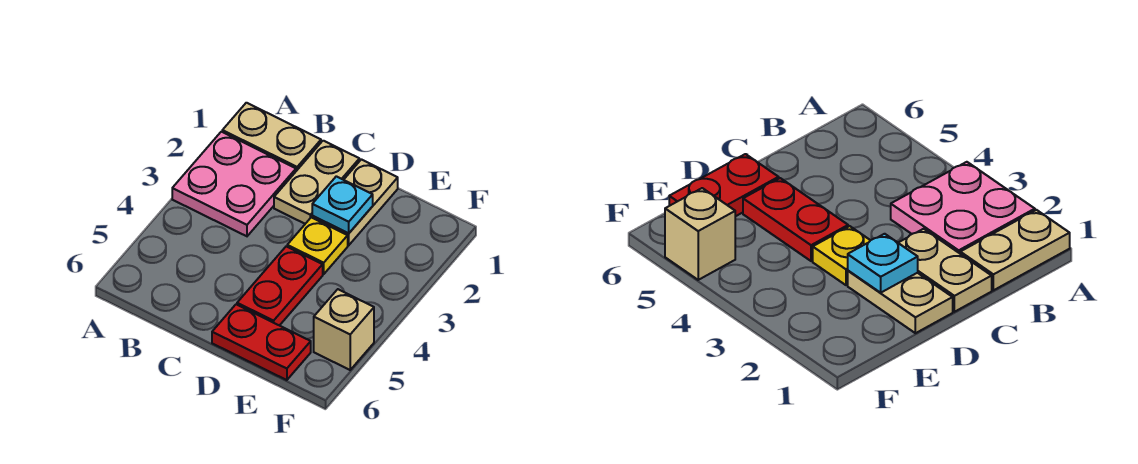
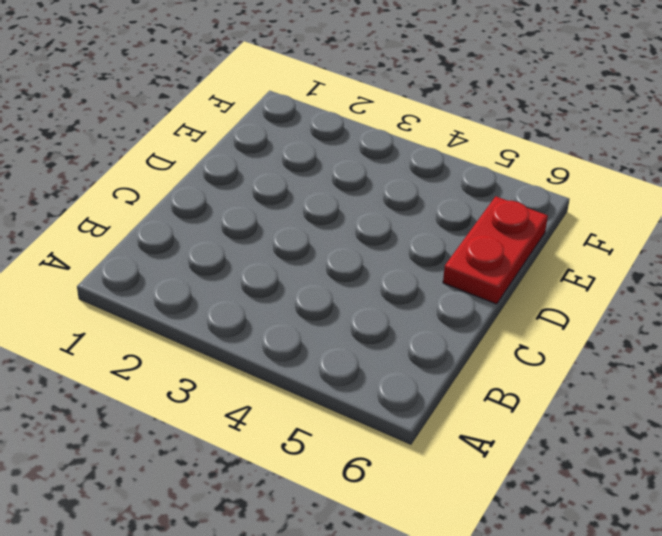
none -> tan 1x2 plate [222,103,321,171]
none -> pink 2x2 plate [172,132,296,236]

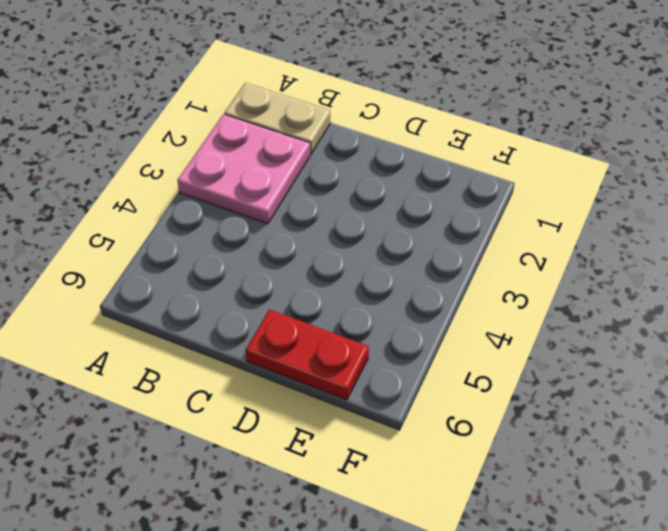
none -> tan 1x2 plate [274,141,359,224]
none -> tan 1x2 plate [312,159,398,245]

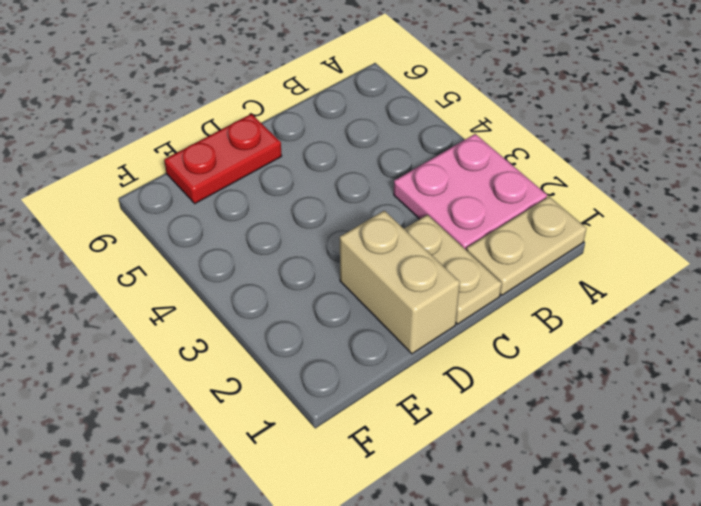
tan 1x2 brick [340,211,460,354] -> tan 1x2 plate [312,159,398,245]
none -> yellow 1x1 plate [287,217,348,274]
none -> red 1x2 plate [237,246,323,326]

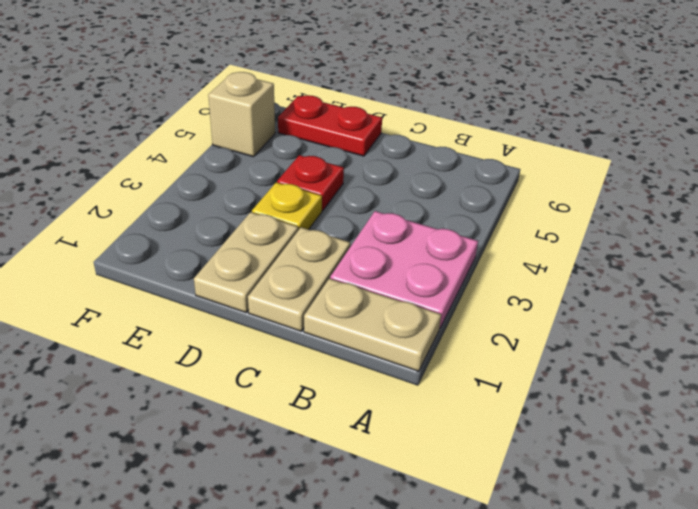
red 1x1 plate [277,155,344,211] -> red 1x2 plate [237,246,323,326]
none -> cyan 1x1 plate [312,176,373,233]

